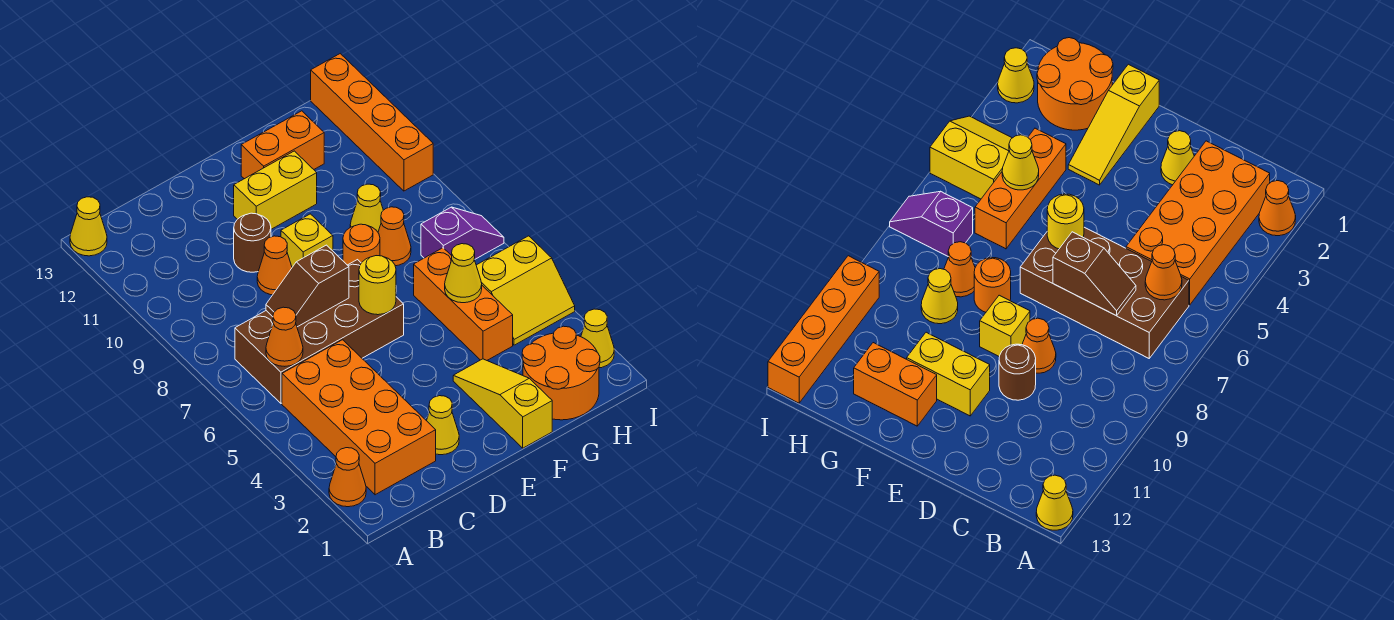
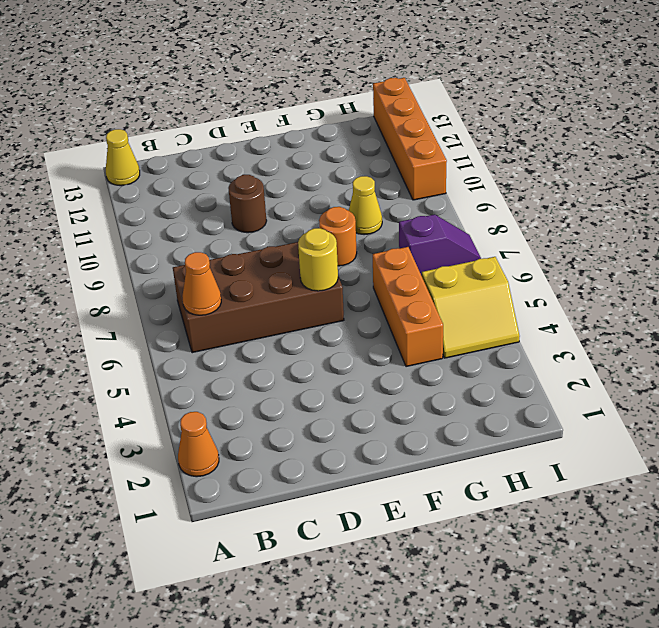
none -> orange 2x4 brick [282,340,436,495]
none -> yellow 1x1 cone [427,396,459,455]
none -> orange 1x1 cone [257,236,292,295]

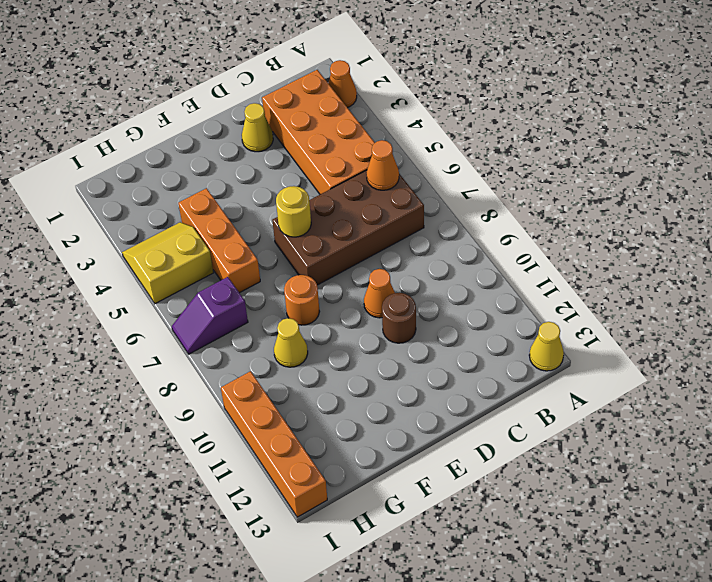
none -> yellow 1x1 brick [281,214,333,267]
none -> yellow 1x2 brick [234,151,317,229]
none -> yellow 1x3 slope [453,359,552,448]

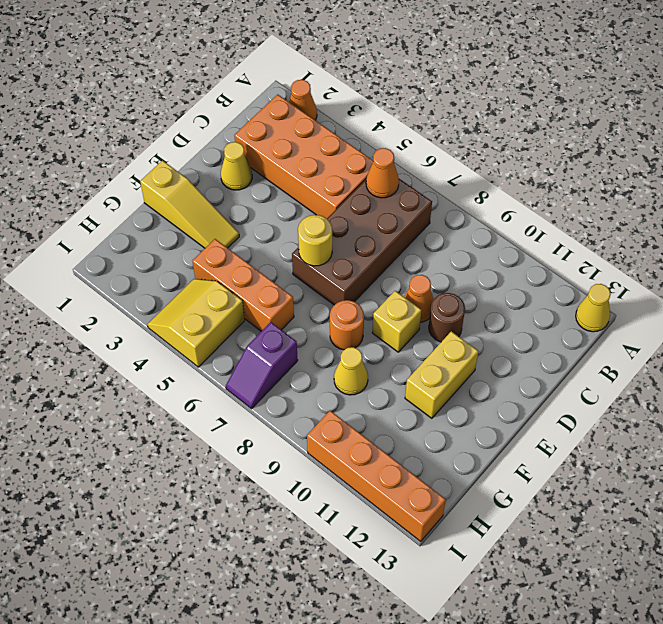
none -> orange 1x2 brick [241,111,324,179]
none -> orange 2x2 round brick [522,326,600,420]
none -> orange 1x1 cone [378,207,411,266]

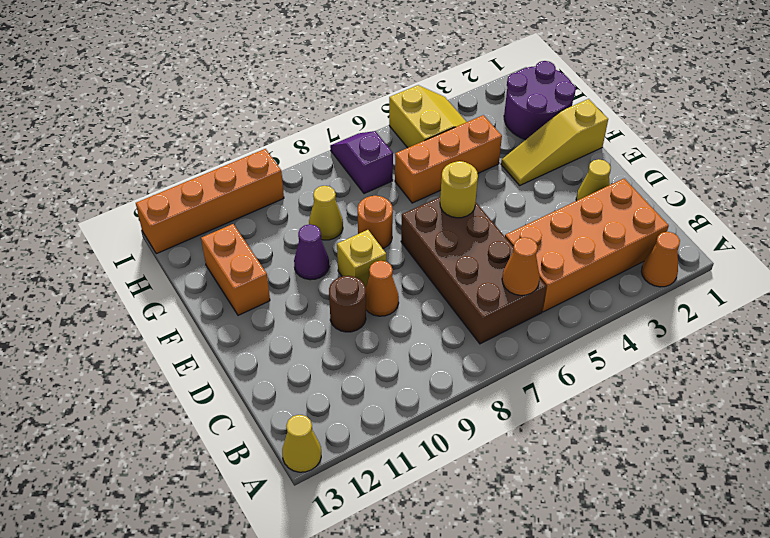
purple 1x1 cone [294,224,329,280] -> none
purple 2x2 round brick [504,61,576,140] -> orange 2x2 round brick [522,326,600,420]
none -> yellow 1x2 brick [234,151,317,229]
none -> orange 1x1 cone [378,207,411,266]
none -> yellow 1x1 cone [581,309,614,368]

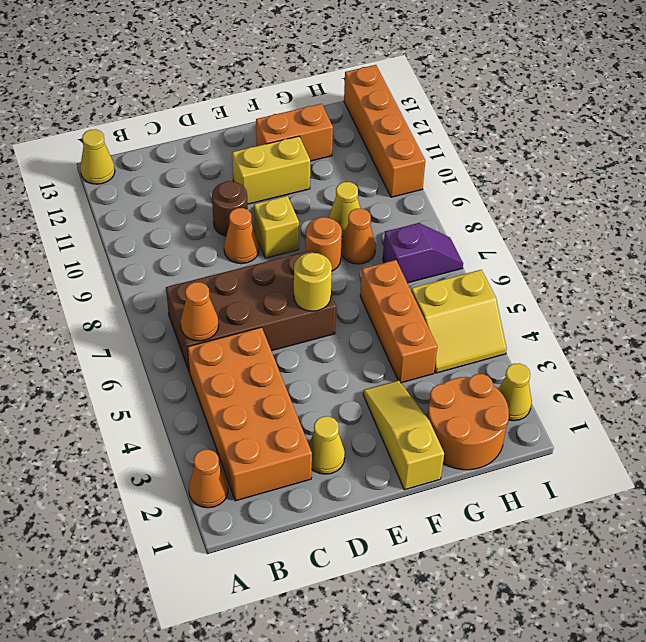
none -> brown 1x2 slope [266,245,349,327]
none -> yellow 1x1 cone [445,244,482,303]

